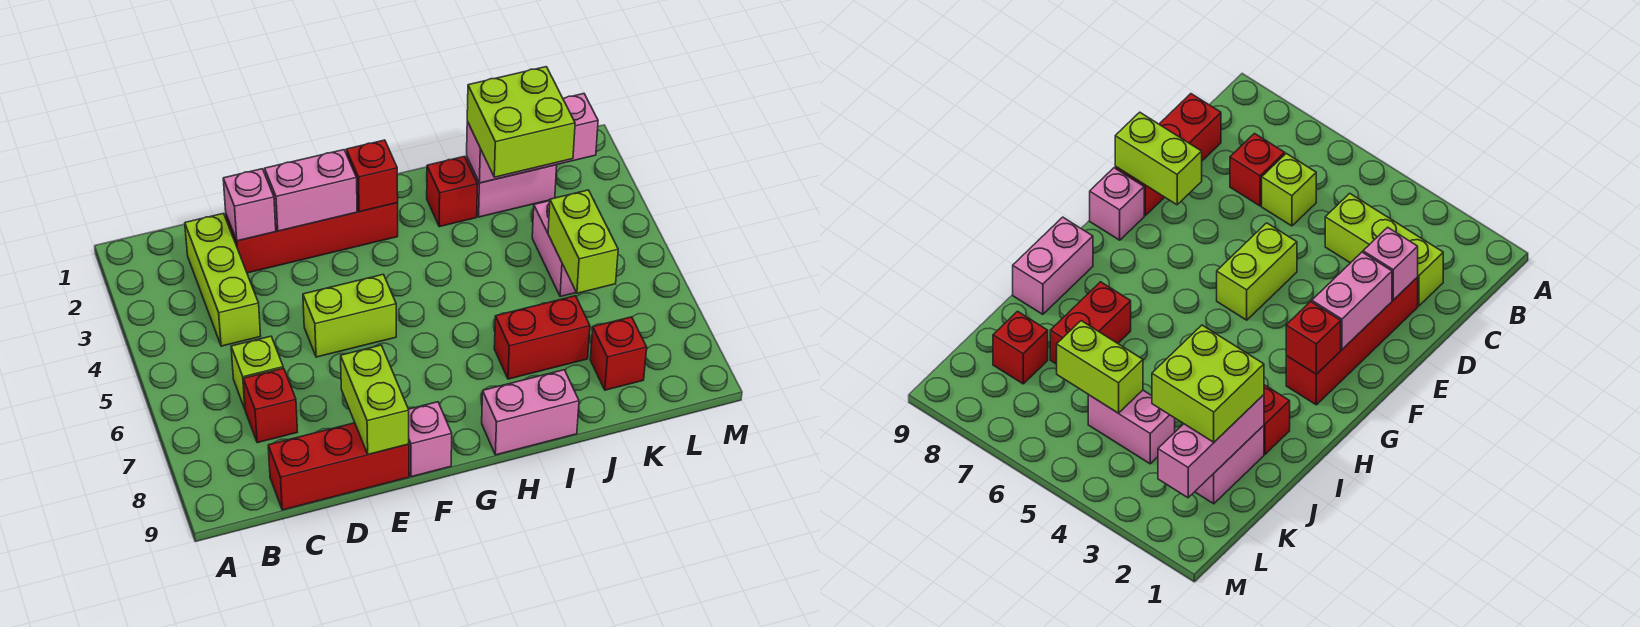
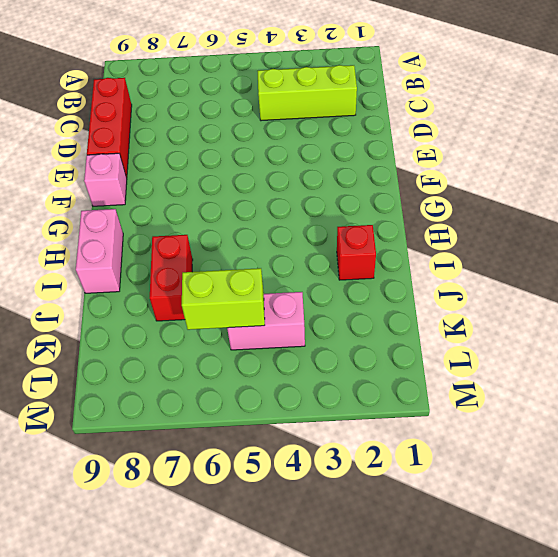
none -> lime 1x1 brick [231,336,283,409]
none -> red 1x1 brick [243,368,297,443]
none -> red 1x4 brick [226,203,398,273]

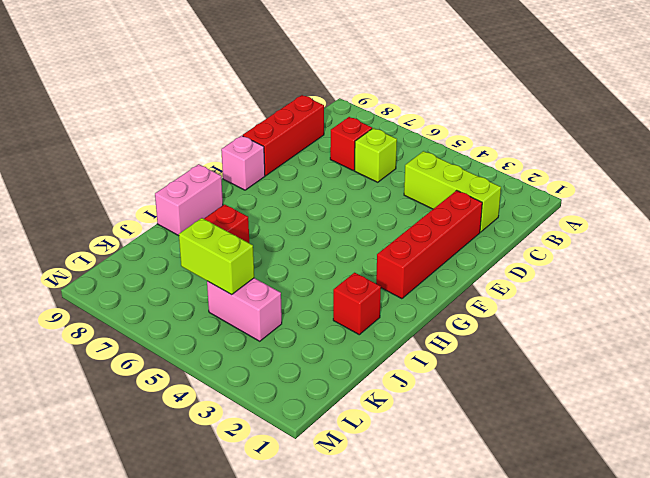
none -> lime 1x2 brick [303,274,396,357]
none -> pink 1x2 brick [466,158,557,217]
none -> red 1x1 brick [590,317,647,390]

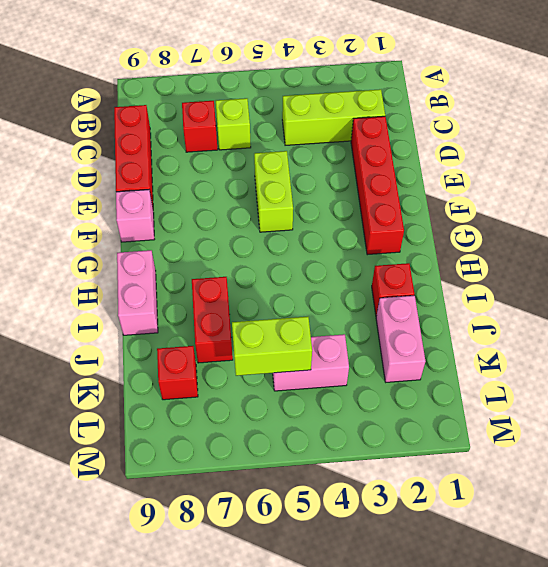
none -> pink 1x1 brick [223,169,276,241]
none -> pink 1x2 brick [265,150,357,231]
none -> lime 1x2 brick [341,345,409,454]

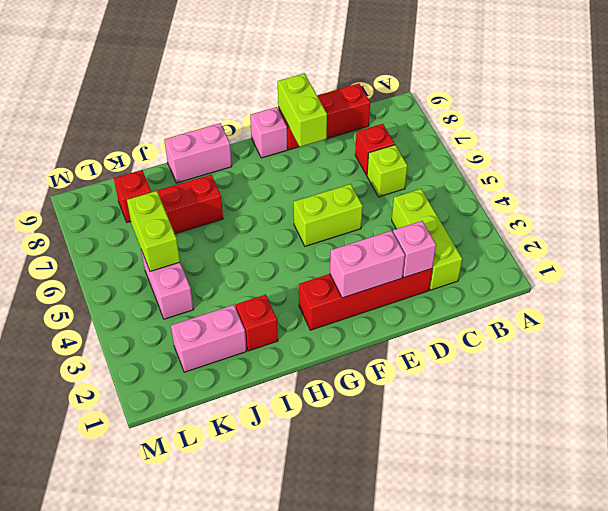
none -> red 1x1 brick [346,140,398,212]
none -> pink 1x3 brick [467,94,598,183]
none -> lime 2x2 brick [467,67,575,177]

